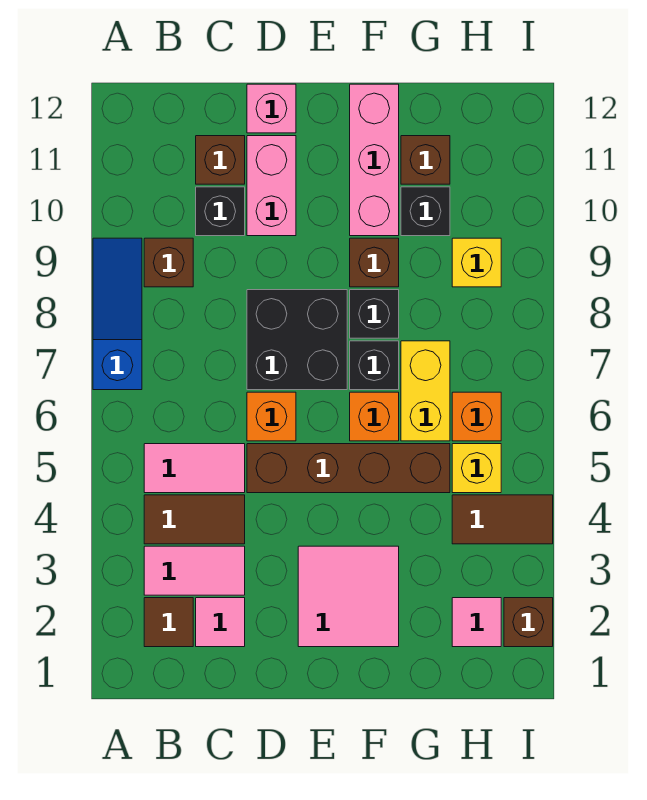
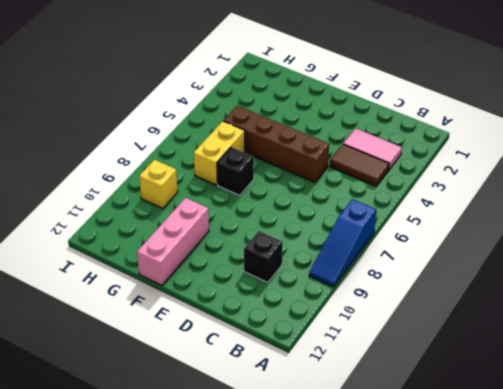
none -> brown 1x1 tile [144,598,193,647]
none -> pink 1x2 tile [144,444,245,493]
none -> brown 1x1 brick [144,238,193,287]

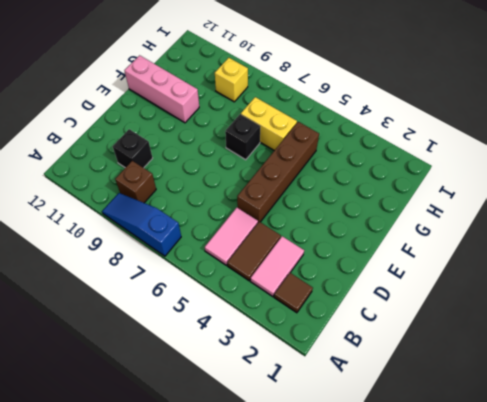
none -> pink 1x1 tile [196,598,245,647]
none -> brown 1x1 brick [196,136,245,184]
none -> orange 1x1 brick [247,392,296,441]

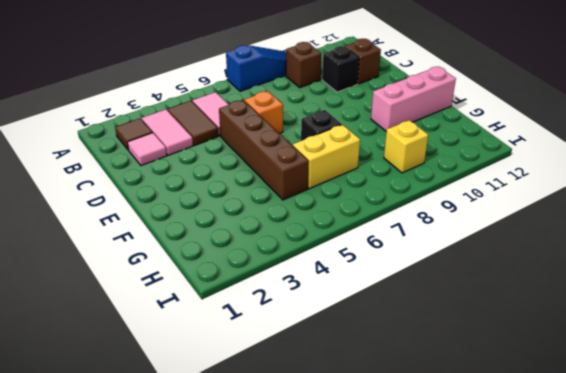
none -> black 2x2 brick [247,290,347,390]
none -> pink 1x2 brick [247,136,296,236]
none -> pink 1x1 brick [247,84,296,133]

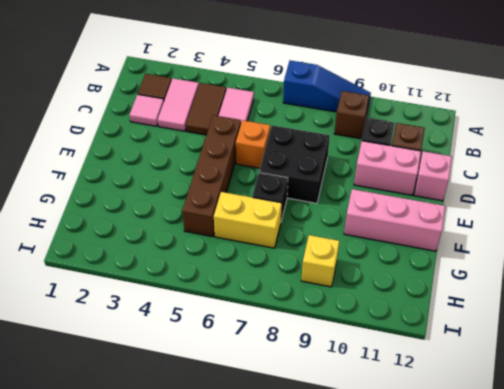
none -> pink 2x2 tile [298,546,399,647]
none -> orange 1x1 brick [350,392,399,441]
none -> black 1x1 brick [350,290,399,338]

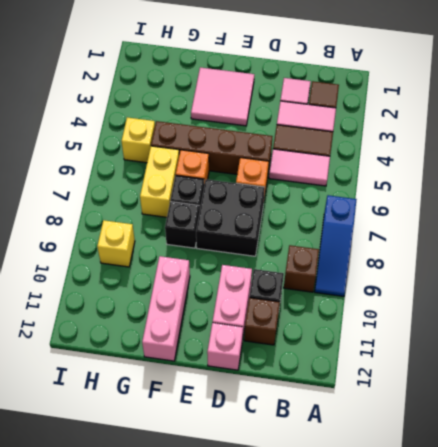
none -> brown 1x1 brick [350,238,399,287]
none -> black 1x1 brick [401,187,450,236]
none -> brown 1x1 brick [401,136,450,184]

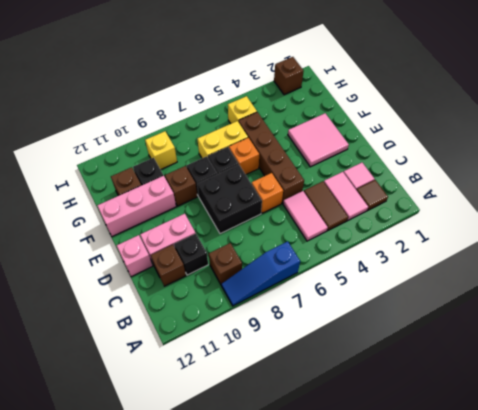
none -> pink 1x1 tile [452,598,501,647]
none -> brown 1x2 tile [452,495,553,544]
none -> orange 1x1 brick [452,392,501,441]

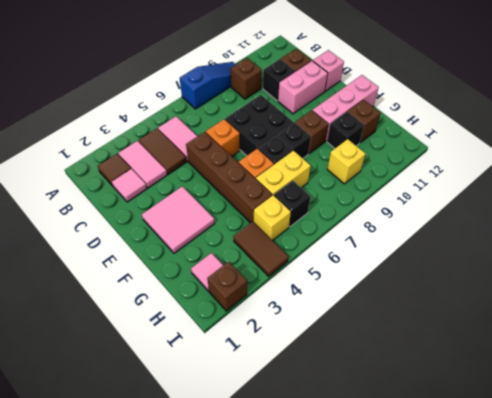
black 1x1 brick [274,180,310,227] -> orange 1x1 brick [452,392,501,441]

